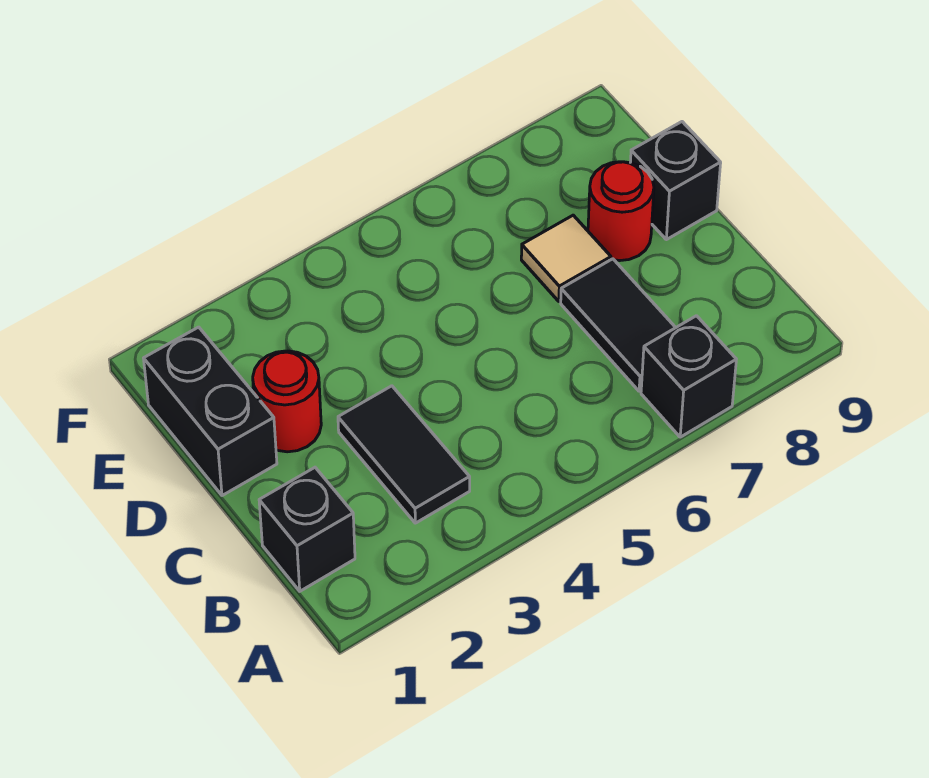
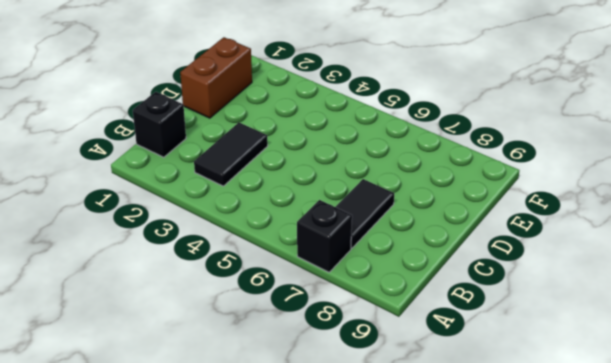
brown 1x2 brick [180,37,252,118] -> black 1x2 brick [144,327,277,496]
none -> red 1x1 round brick [253,351,321,452]
none -> tan 1x1 tile [521,215,611,301]

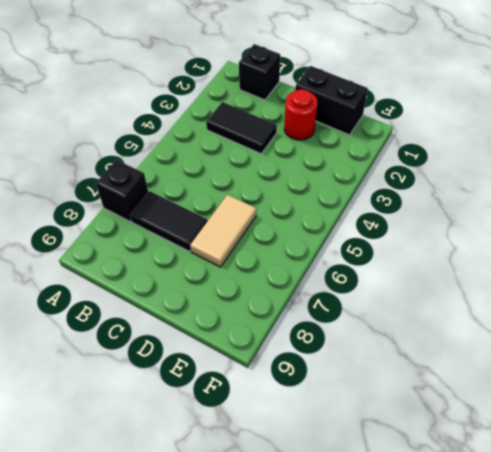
tan 1x2 tile [190,195,256,267] -> tan 1x1 tile [521,215,611,301]
none -> red 1x1 round brick [588,162,654,261]
none -> black 1x1 brick [630,122,721,240]

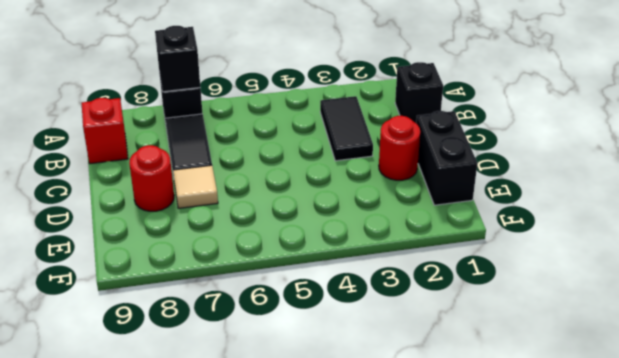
black 1x1 brick [155,26,200,92] -> black 1x1 brick moved to [630,122,721,240]
red 1x1 brick [82,98,128,164] -> none

